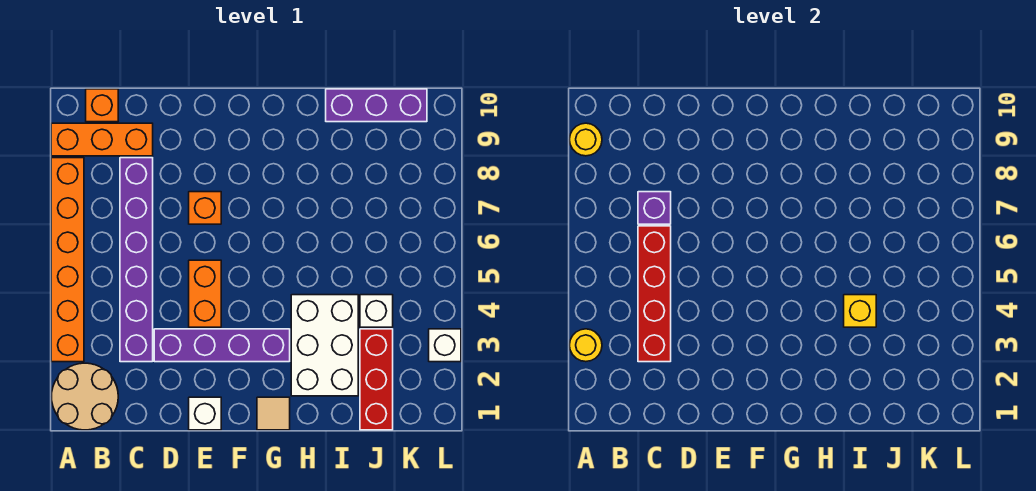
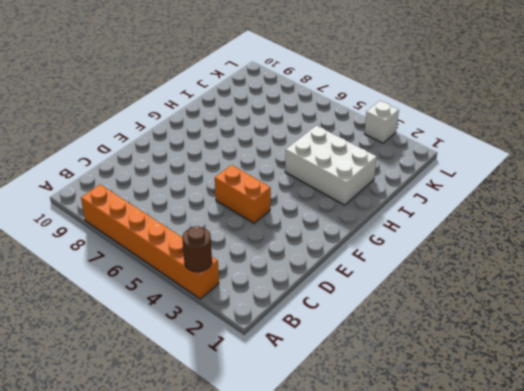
brown 1x1 round brick [182,226,212,272] -> yellow 1x1 round brick [570,329,602,362]
none -> tan 2x2 round brick [51,363,118,430]
none -> orange 1x3 brick [51,123,153,156]
none -> orange 1x1 brick [86,89,118,122]

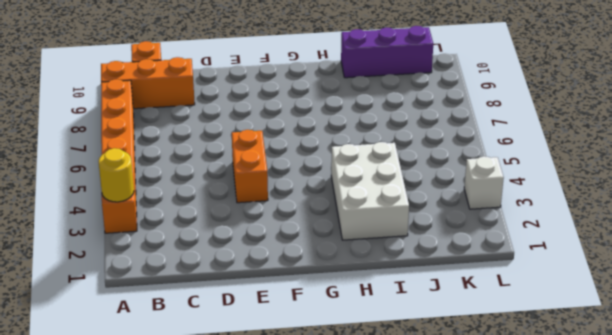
none -> tan 2x2 round brick [51,363,118,430]
none -> purple 1x6 brick [120,158,153,362]
none -> purple 1x4 brick [154,329,290,362]

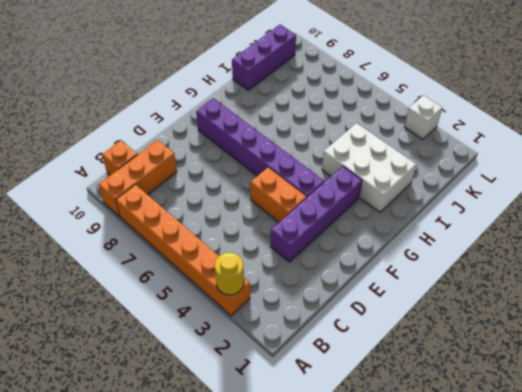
purple 1x6 brick [196,98,324,198] -> purple 1x6 brick moved to [120,158,153,362]
none -> tan 2x2 round brick [51,363,118,430]
none -> white 1x1 brick [189,397,221,430]
none -> orange 1x1 brick [189,192,221,224]

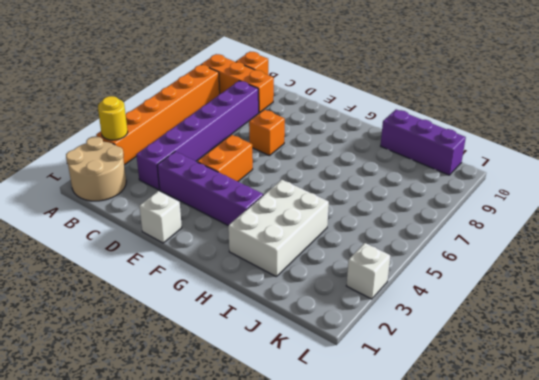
none -> tan 1x1 tile [257,397,290,430]
none -> red 1x3 brick [360,329,393,430]
none -> white 1x1 brick [360,295,393,327]

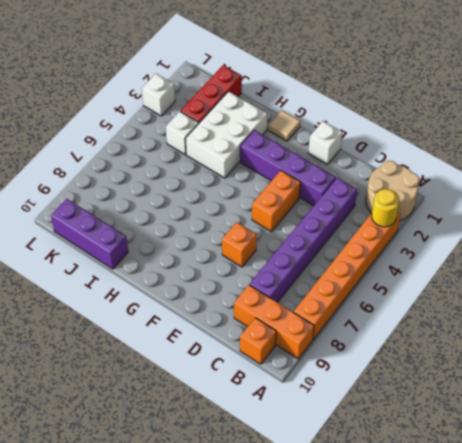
none -> yellow 1x1 round brick [570,123,602,156]
none -> red 1x4 brick [638,226,671,362]
none -> purple 1x1 brick [638,192,671,224]

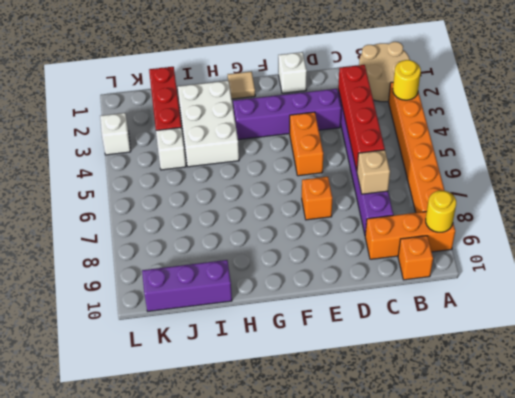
tan 1x1 brick [357,150,390,194] -> purple 1x1 brick [638,192,671,224]
none -> yellow 1x1 brick [844,295,876,327]

